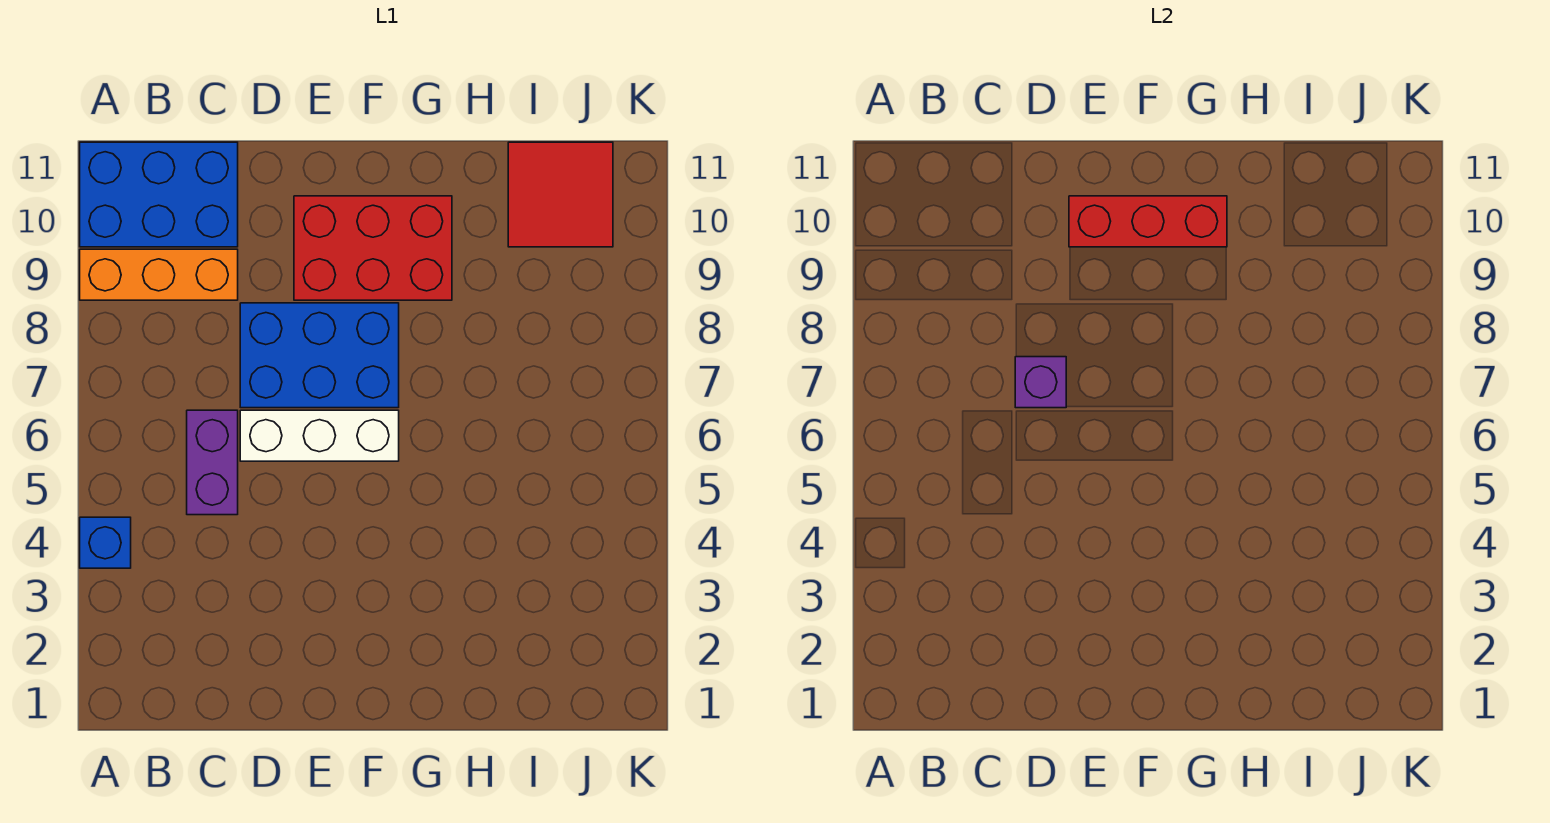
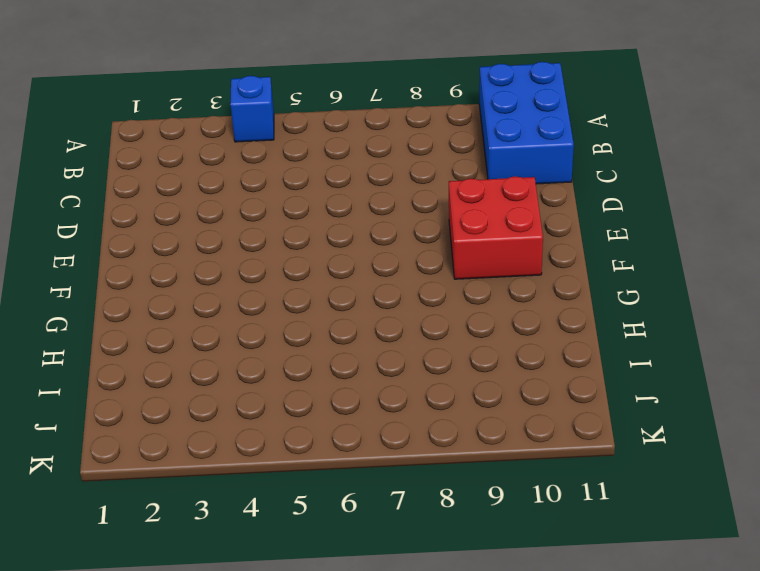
red 2x2 brick [449,176,543,279] -> red 2x3 brick [294,196,452,300]
none -> orange 1x3 brick [80,249,238,300]
none -> purple 1x2 brick [187,410,238,515]

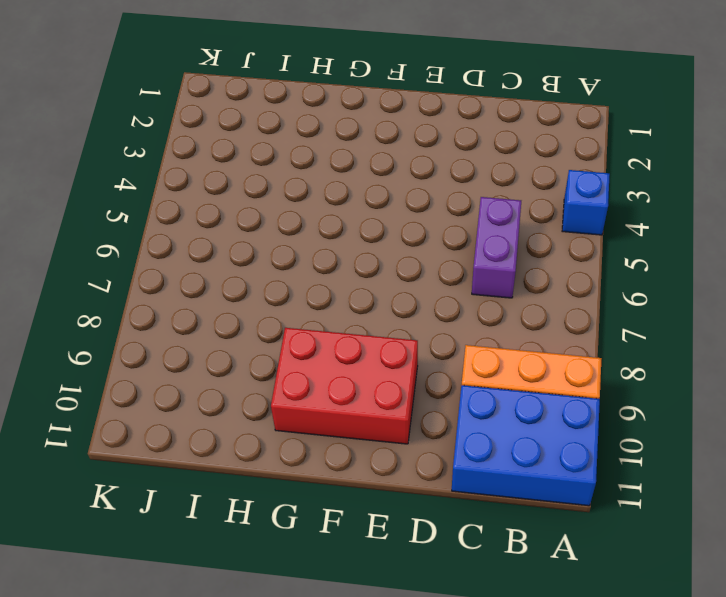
none -> white 1x3 brick [240,410,399,461]
none -> blue 2x3 brick [240,303,399,408]

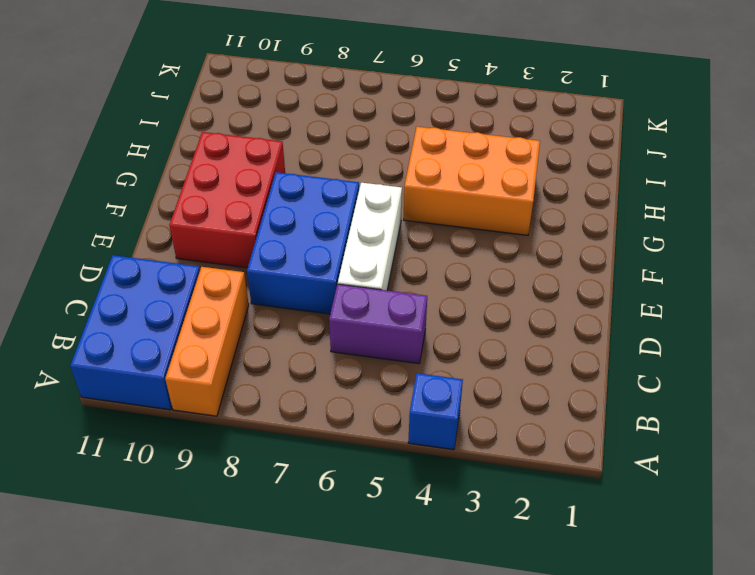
orange 2x3 brick [404,127,540,235] -> none
none -> red 2x2 tile [508,142,613,247]
none -> purple 1x1 brick [1015,357,1066,408]

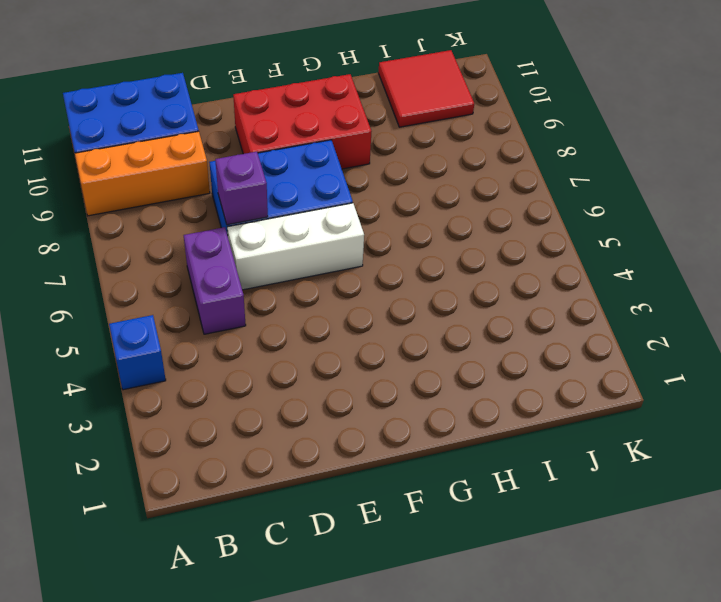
none -> red 1x3 brick [1069,196,1227,247]

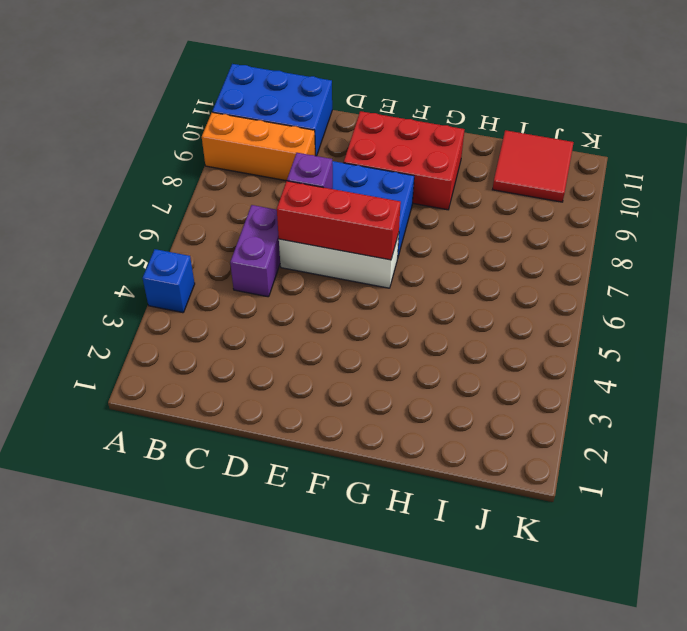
red 1x3 brick [276,181,401,260] -> red 1x3 brick moved to [1069,196,1227,247]

